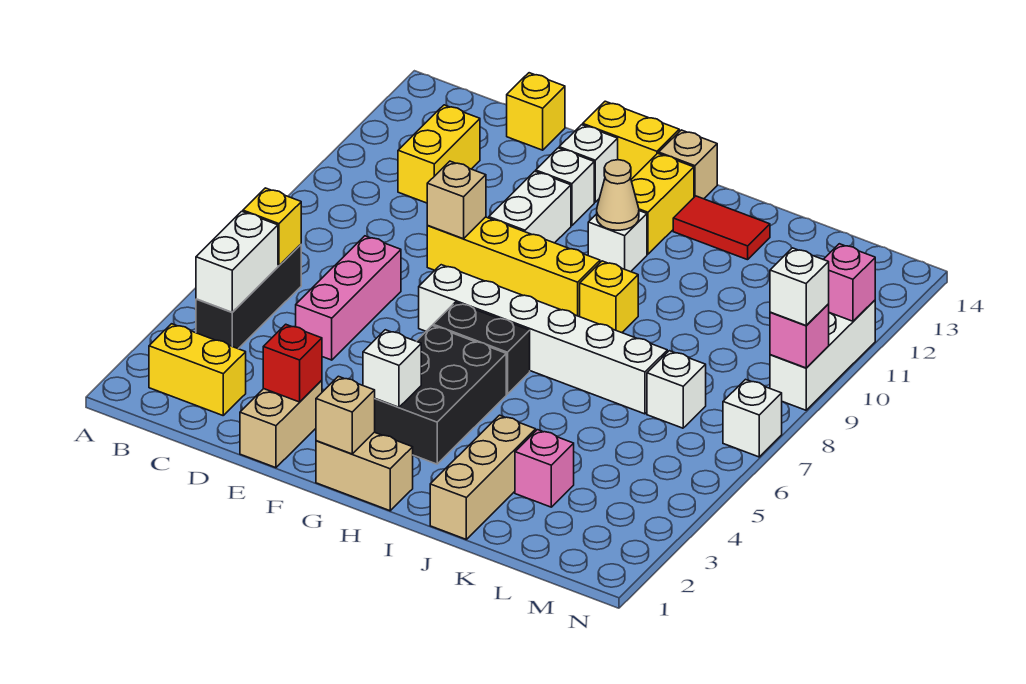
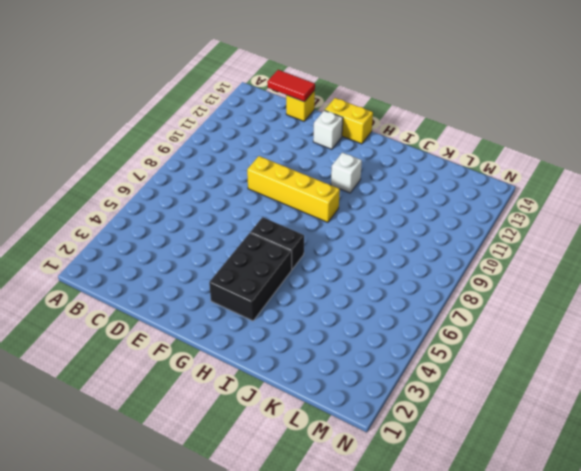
red 1x2 tile [267,70,315,102] -> red 1x2 tile moved to [673,196,770,260]
none -> yellow 1x2 brick [149,324,246,415]
none -> black 1x3 brick [196,245,301,349]
none -> yellow 1x2 brick [398,105,480,203]
none -> pink 1x3 brick [296,236,401,360]

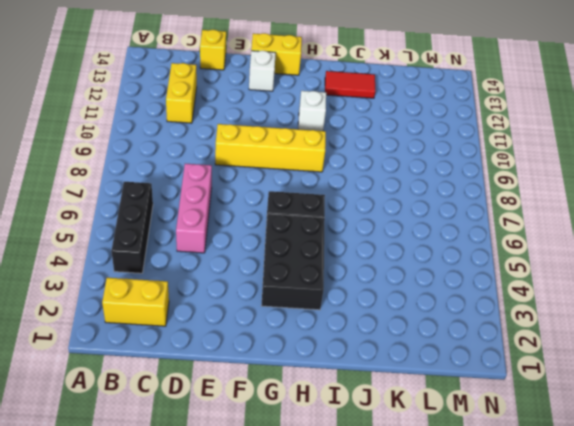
none -> tan 1x2 brick [240,380,322,468]
none -> white 1x6 brick [419,265,667,414]
none -> white 1x2 brick [489,171,571,243]
none -> white 1x1 brick [536,148,594,226]

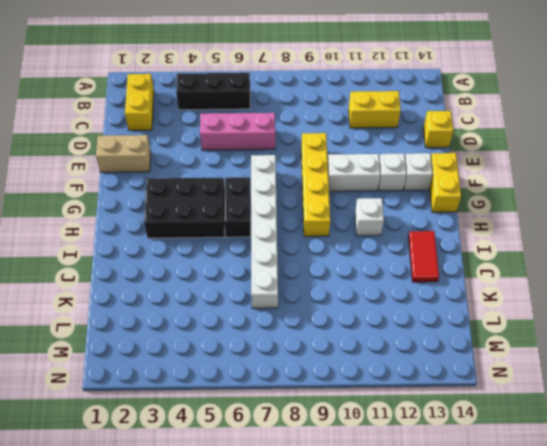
none -> tan 1x2 brick [316,432,413,511]
none -> yellow 1x2 brick [631,153,694,254]
none -> tan 1x1 brick [659,130,717,199]
none -> yellow 1x1 brick [580,261,638,333]

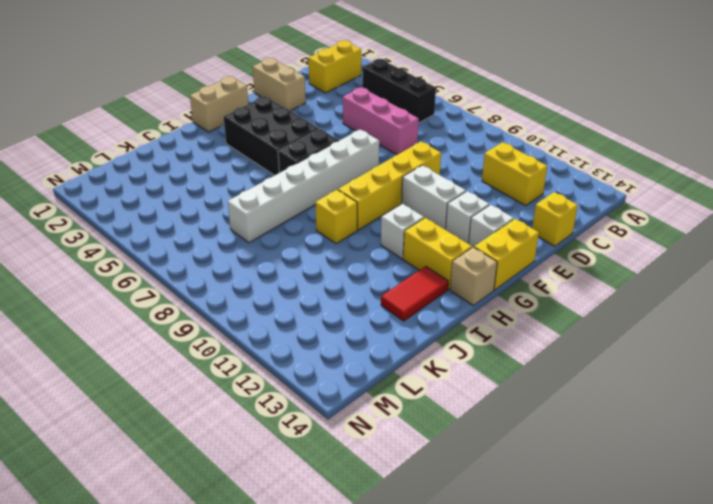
none -> tan 1x3 brick [430,415,536,539]
none -> pink 1x1 brick [515,430,574,507]
none -> white 1x1 brick [647,351,706,428]
none -> white 1x1 brick [723,379,782,457]

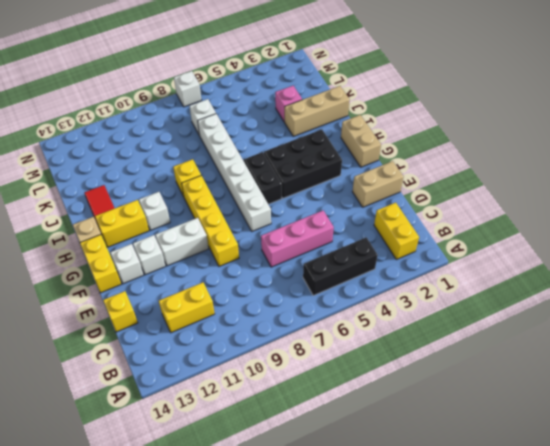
none -> white 1x3 brick [770,300,875,410]
none -> white 1x2 brick [196,211,278,312]
none -> yellow 1x1 brick [243,188,301,266]
none -> red 1x1 brick [263,324,322,402]

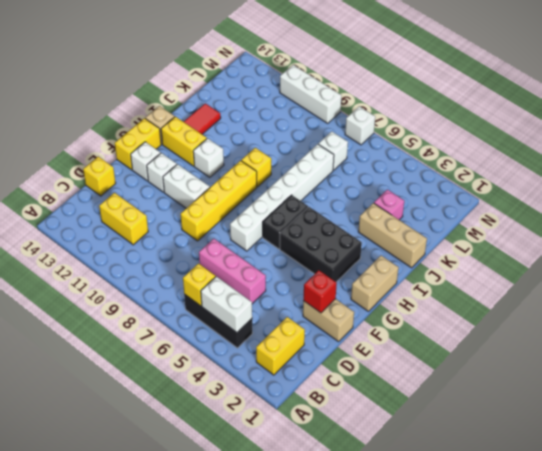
none -> tan 1x1 brick [427,161,486,239]
none -> tan 1x1 brick [316,376,375,454]
none -> white 1x1 brick [363,330,421,407]
none -> tan 1x1 cone [597,160,639,230]

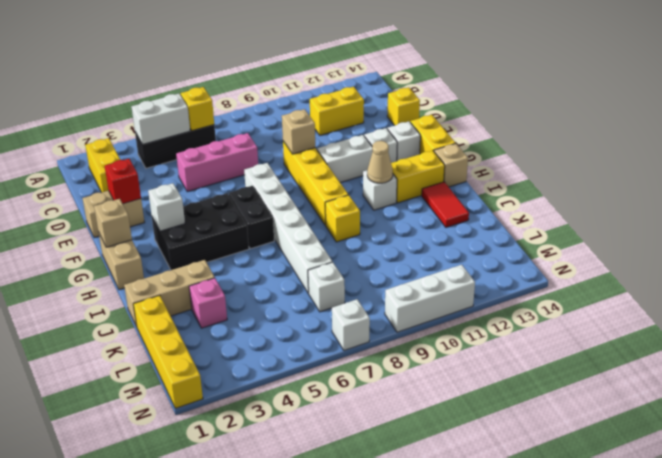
yellow 1x4 brick [133,295,203,408] -> none
none -> pink 1x1 brick [770,304,829,368]
none -> pink 1x1 brick [823,244,875,321]
none -> white 1x1 brick [770,248,829,325]

